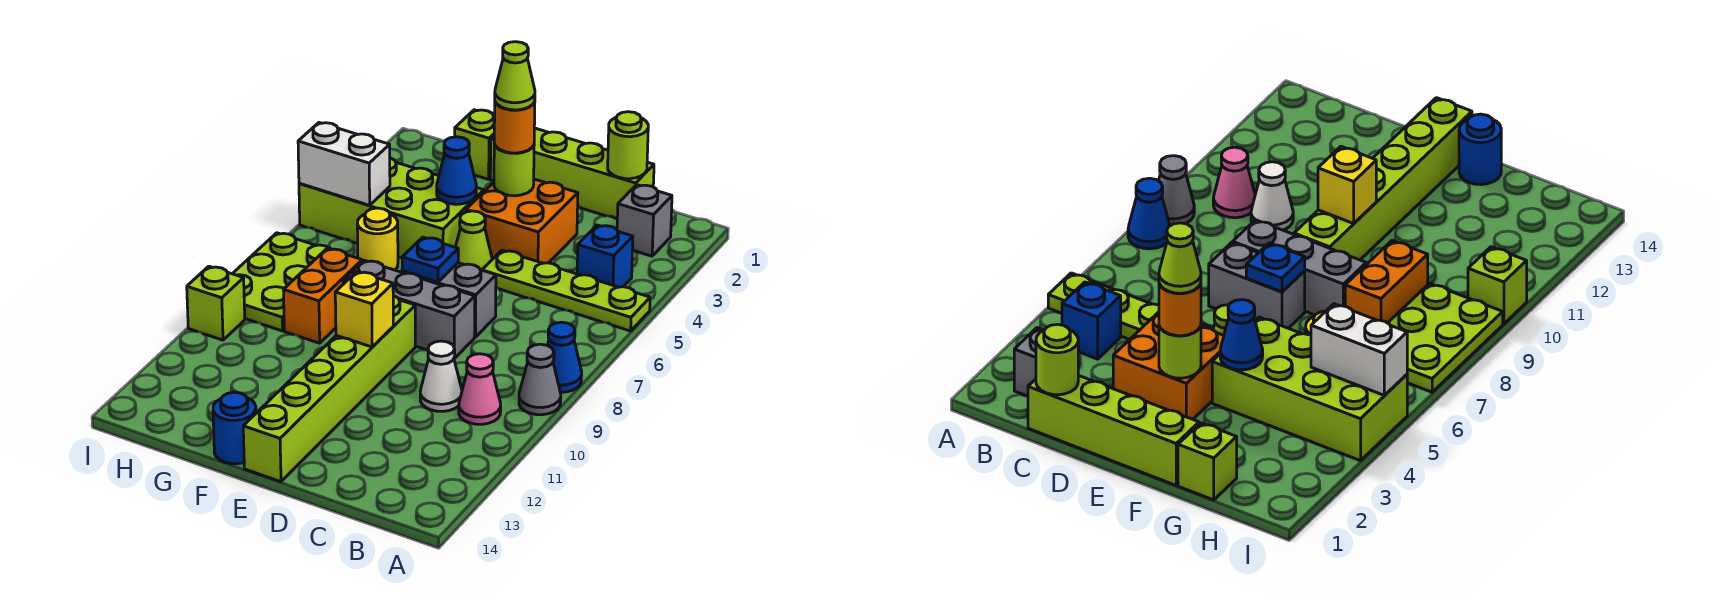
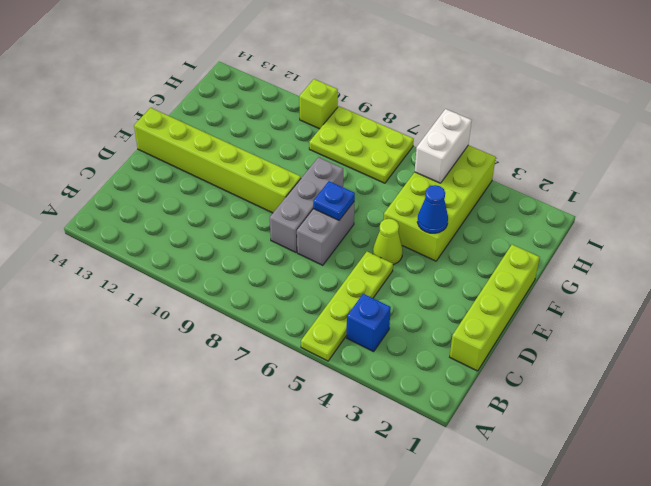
none -> blue 1x1 cone [547,322,582,392]
none -> grey 1x1 cone [519,344,561,415]
none -> grey 1x1 brick [617,185,672,256]

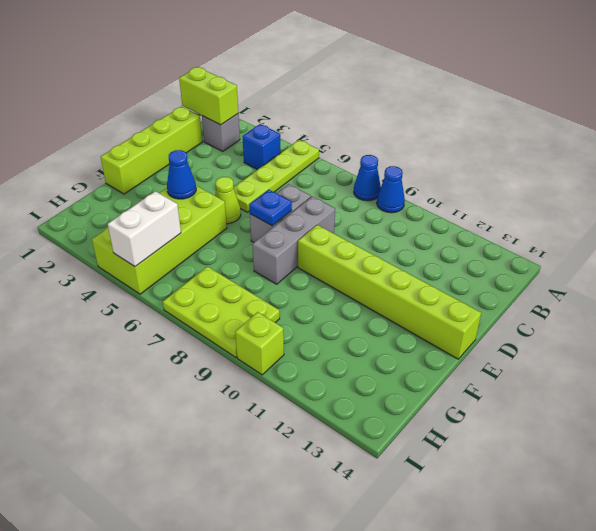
blue 1x1 cone [377,166,405,213] -> grey 1x1 cone [519,344,561,415]
lime 1x2 brick [179,67,238,125] -> none
none -> pink 1x1 cone [459,354,501,424]
none -> white 1x1 cone [420,341,462,411]
none -> orange 2x2 brick [466,179,578,263]

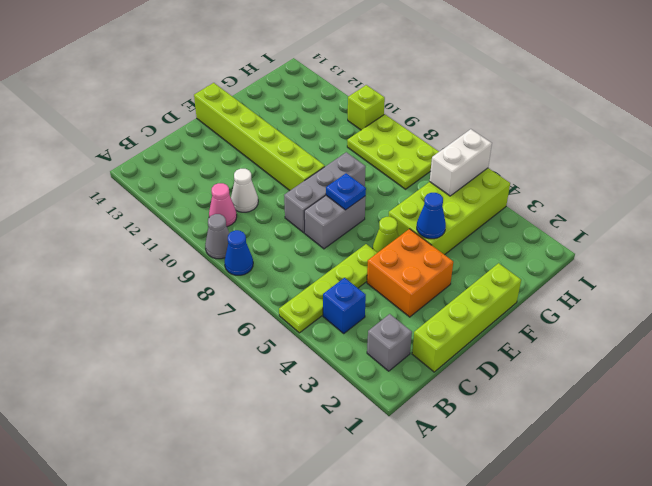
none -> blue 1x1 round brick [213,392,256,464]
none -> lime 1x1 brick [455,110,495,179]
none -> yellow 1x1 round brick [357,208,398,270]

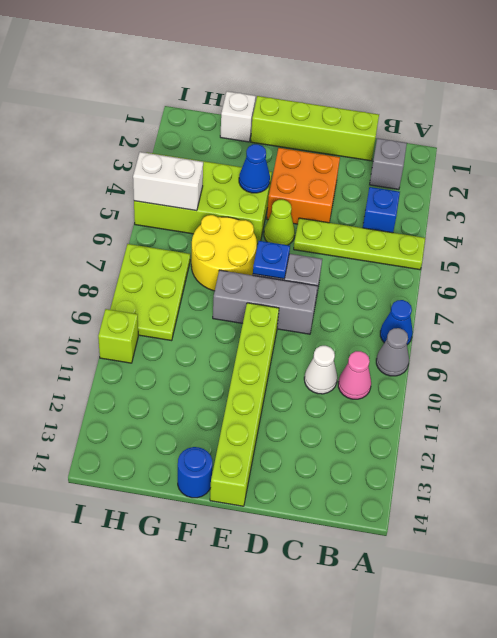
yellow 2x2 round brick [191,215,257,291] -> yellow 1x1 round brick [357,208,398,270]
white 1x1 brick [220,91,256,142] -> lime 1x1 brick [455,110,495,179]
none -> orange 1x2 brick [284,249,362,343]
none -> lime 1x1 round brick [608,112,648,179]
none -> lime 1x1 round brick [494,144,534,196]

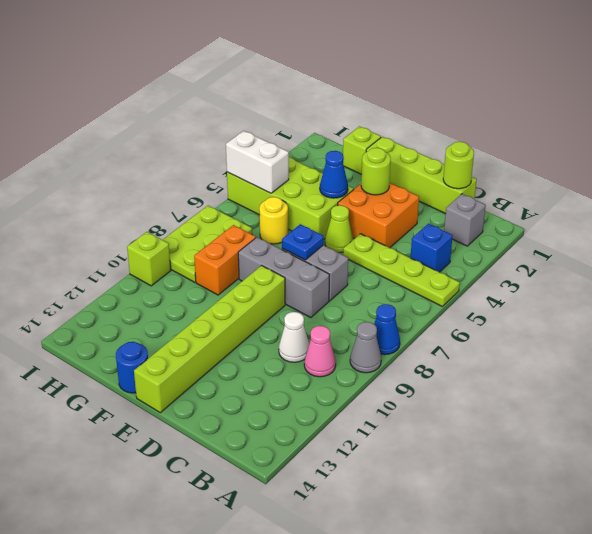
none -> yellow 1x1 brick [335,272,393,347]
none -> orange 1x1 round brick [494,102,535,153]
none -> lime 1x1 cone [495,42,535,110]

